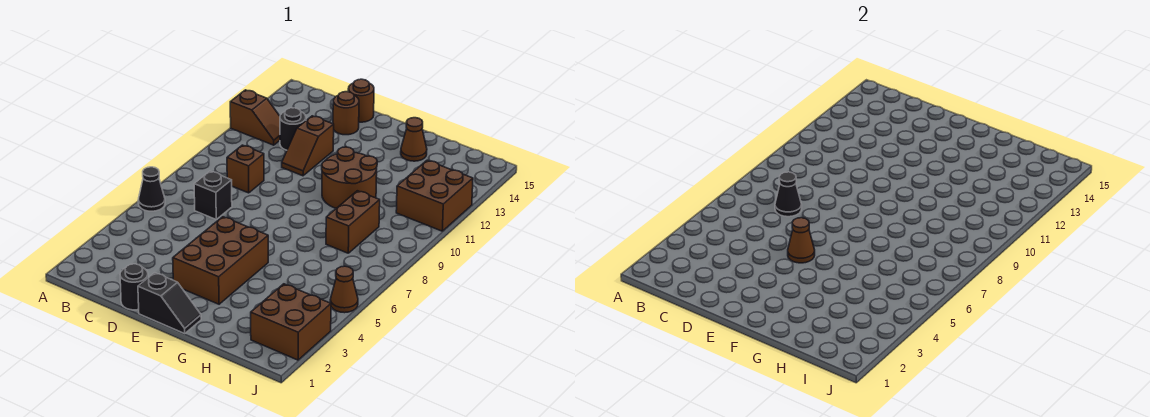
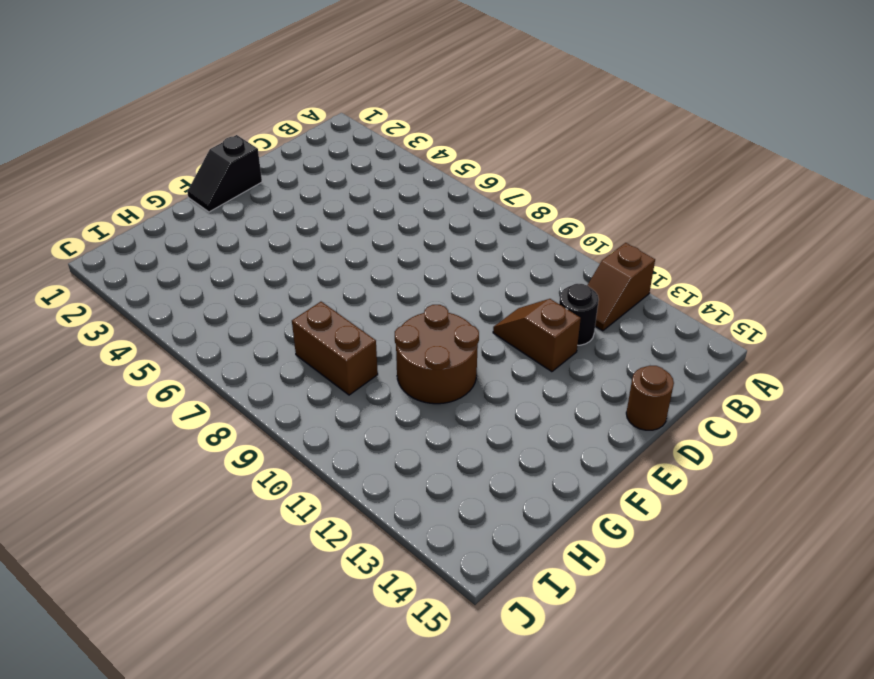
none -> black 1x1 cone [138,167,165,211]
none -> black 1x1 brick [194,171,232,219]
none -> brown 1x1 brick [227,145,264,193]

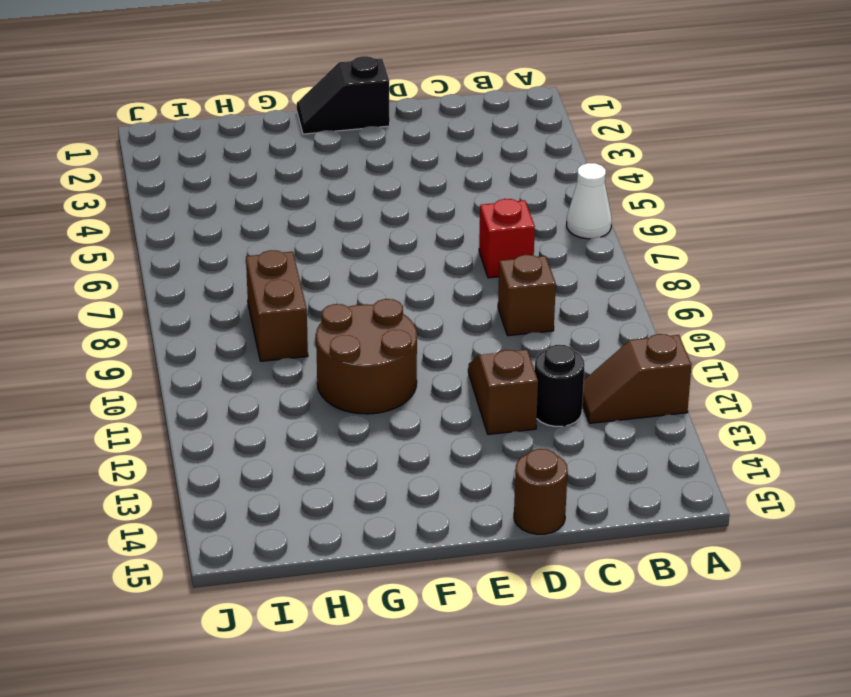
white 1x1 cone [567,163,612,239] -> black 1x1 cone [138,167,165,211]
red 1x1 brick [479,199,535,278] -> black 1x1 brick [194,171,232,219]
none -> black 1x1 round brick [120,264,148,310]
none -> brown 1x1 round brick [333,92,359,135]
none -> brown 2x3 brick [173,217,268,304]

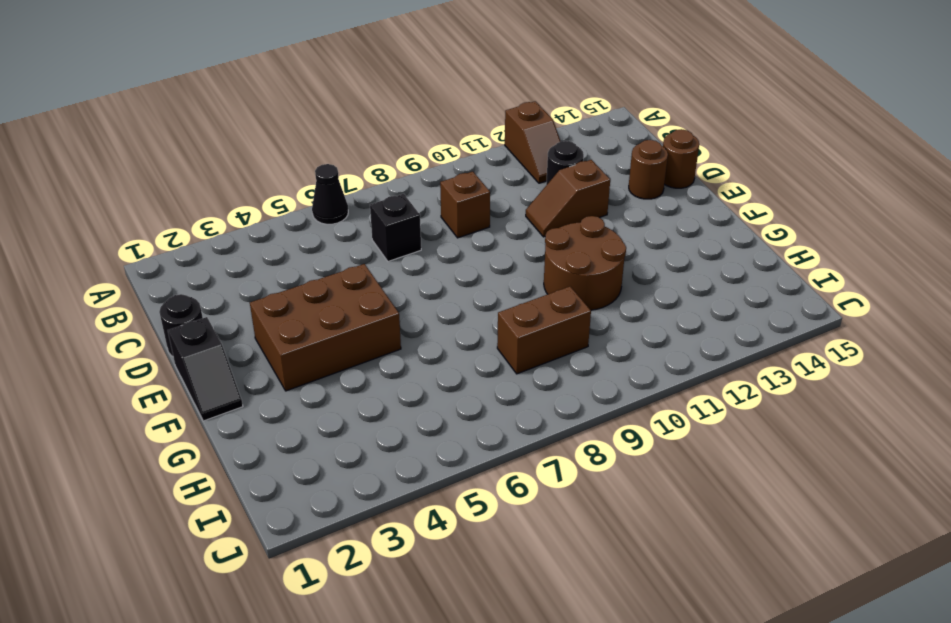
none -> brown 1x1 cone [401,118,427,161]
none -> brown 2x2 brick [251,284,331,360]
none -> brown 2x2 brick [396,160,473,231]

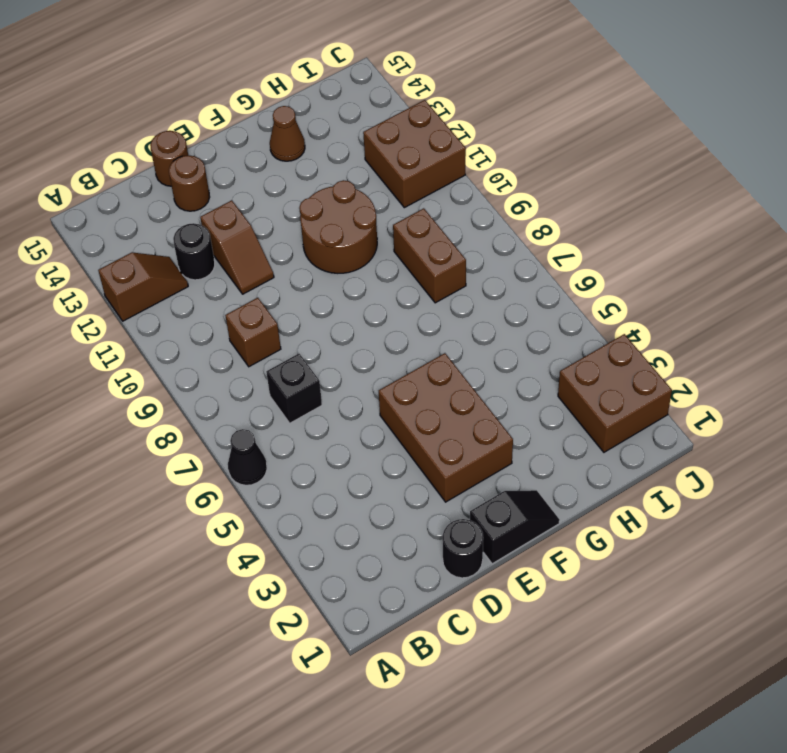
none -> brown 1x1 cone [330,266,358,313]
none -> black 1x1 cone [775,172,802,217]
none -> brown 1x1 cone [788,218,815,263]

